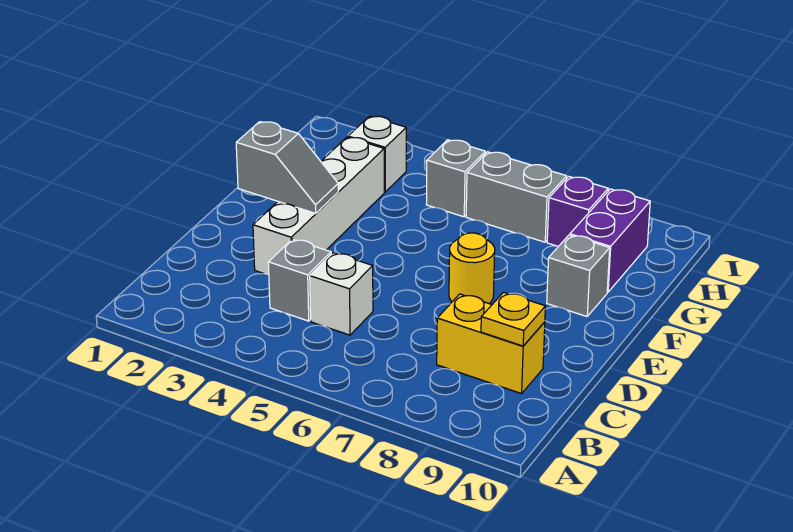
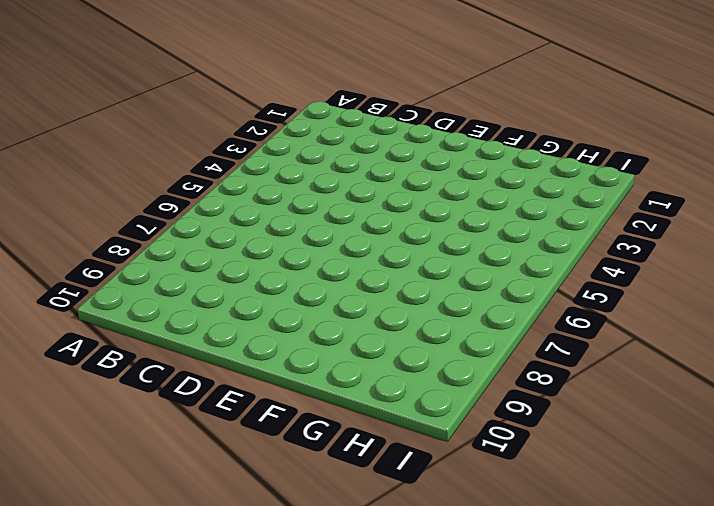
none -> grey 1x1 brick [268,239,331,321]
none -> white 1x1 brick [310,253,373,335]
none -> yellow 1x2 brick [437,294,545,394]

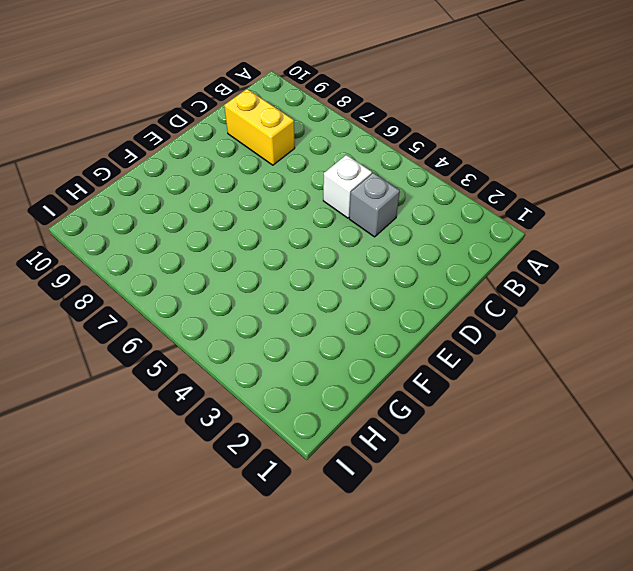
none -> white 1x4 brick [253,137,384,275]
none -> yellow 1x1 round brick [449,233,495,303]
none -> grey 1x1 brick [547,235,610,316]

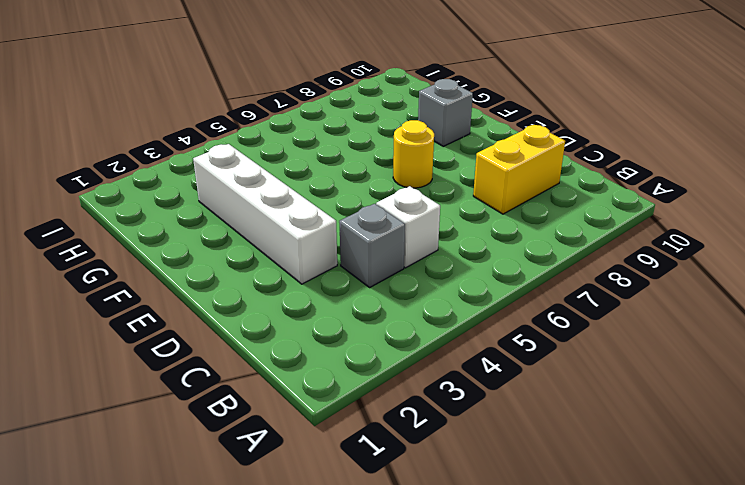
none -> purple 1x2 brick [570,189,650,292]
none -> white 1x1 brick [348,116,406,192]
none -> grey 1x1 brick [426,140,485,217]

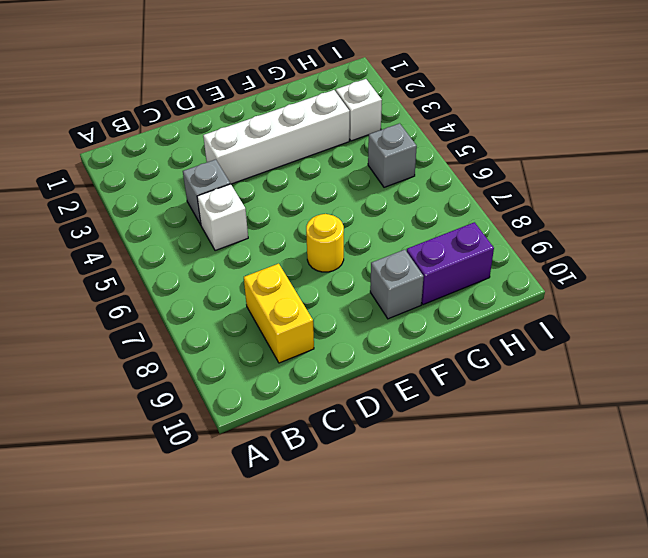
none -> grey 1x2 brick [466,152,567,242]
none -> purple 1x1 brick [547,177,608,246]
none -> yellow 1x1 plate [481,292,545,346]

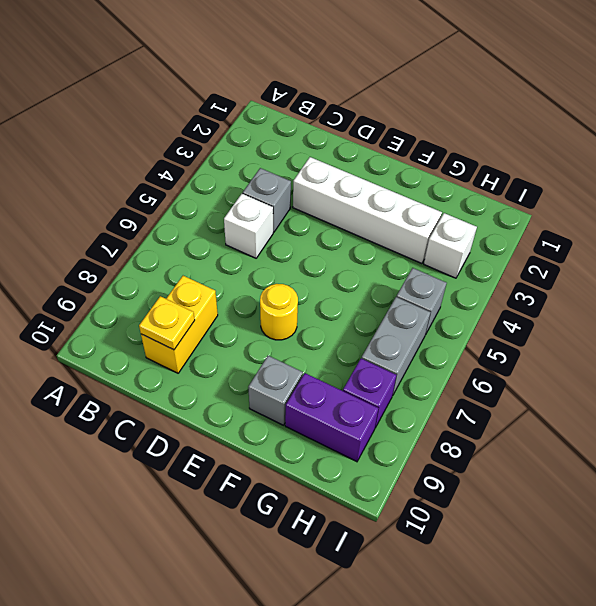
none -> grey 1x2 slope [236,122,338,213]

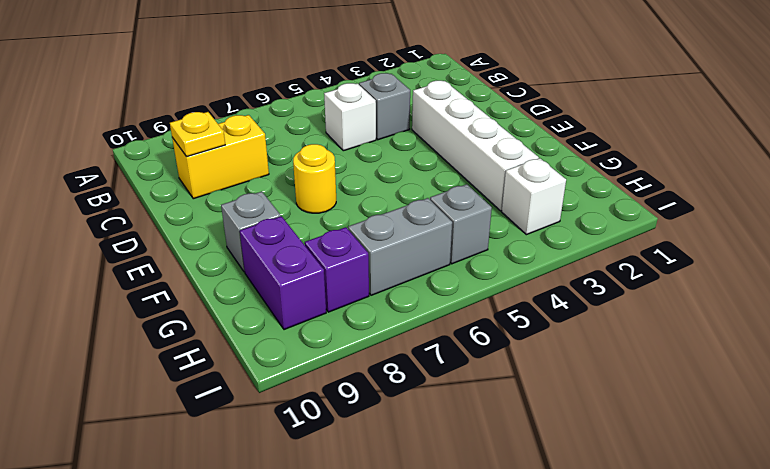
none -> grey 1x2 slope [236,122,338,213]

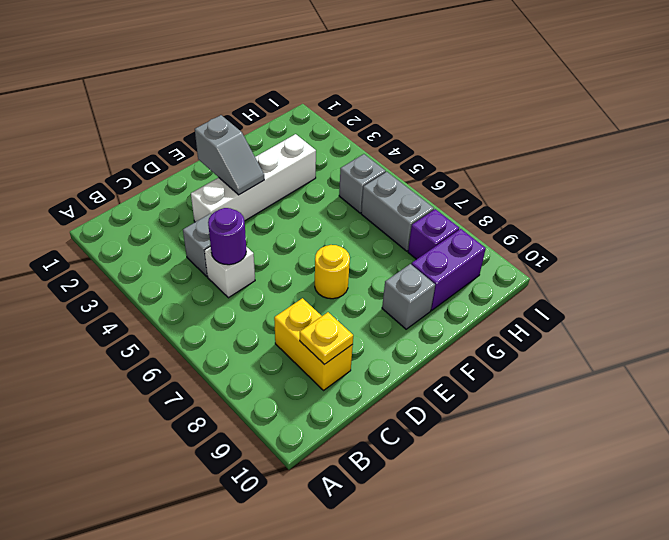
purple 1x1 round brick [208,208,246,265] -> none
none -> white 1x1 brick [348,116,406,192]

